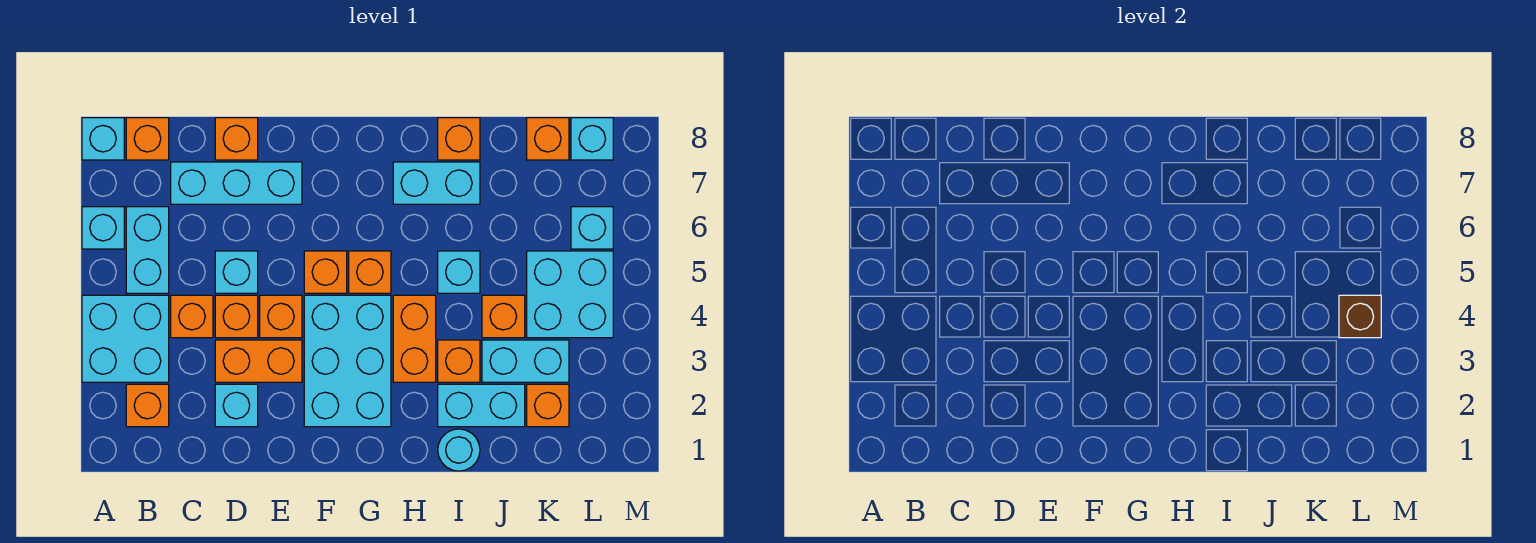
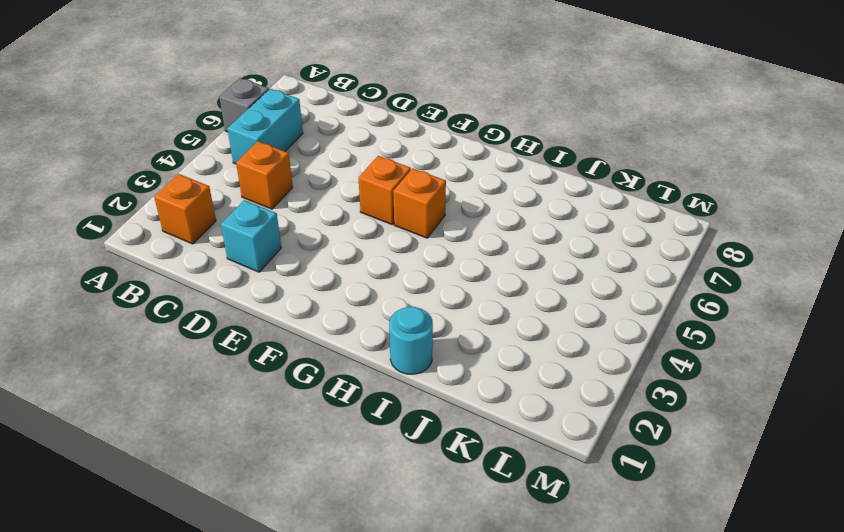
grey 1x1 brick [219,78,269,132] -> cyan 1x1 brick [82,207,124,249]
none -> cyan 2x2 brick [82,295,169,382]
none -> cyan 1x1 brick [82,118,124,160]
none -> orange 1x1 brick [126,118,169,160]
none -> cyan 1x3 brick [171,162,302,204]

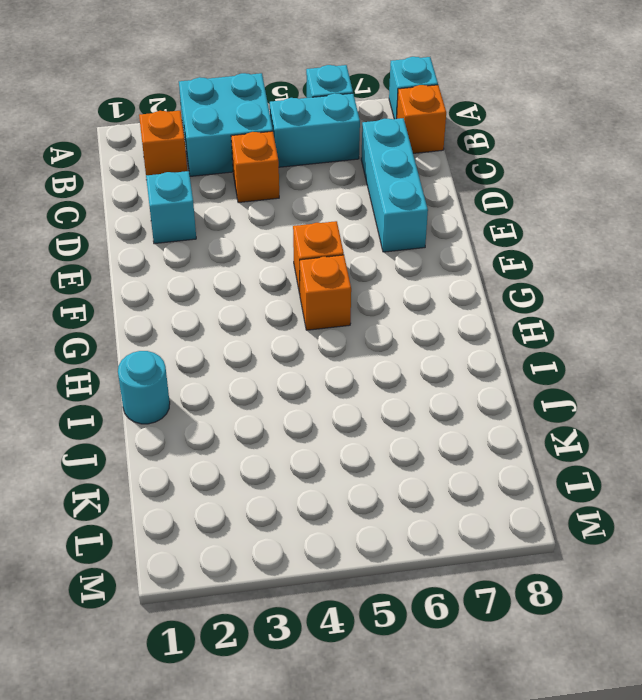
none -> orange 1x2 brick [215,340,302,382]
none -> orange 1x1 brick [215,295,258,338]
none -> cyan 1x1 brick [215,251,258,293]
none -> orange 1x1 brick [215,118,258,160]

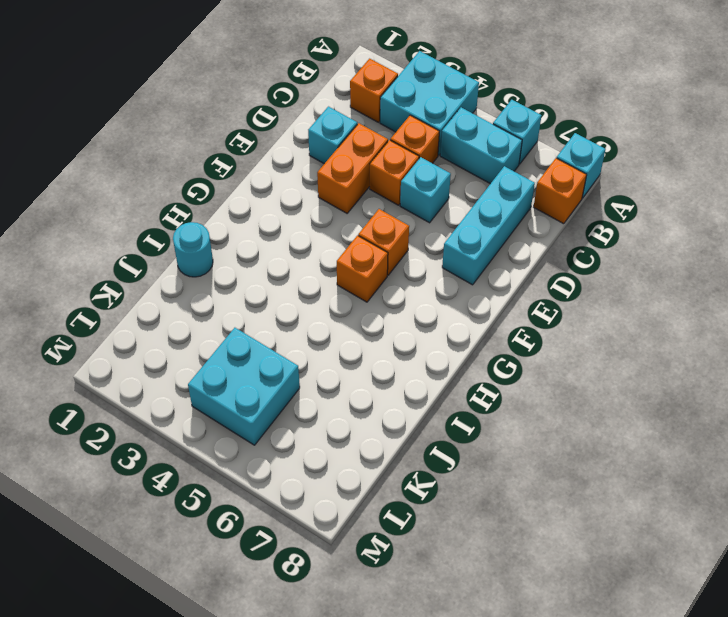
none -> orange 1x1 brick [215,118,258,160]
none -> orange 1x1 brick [260,295,302,338]
none -> cyan 2x3 brick [304,295,391,427]
none -> orange 1x2 brick [393,295,436,382]

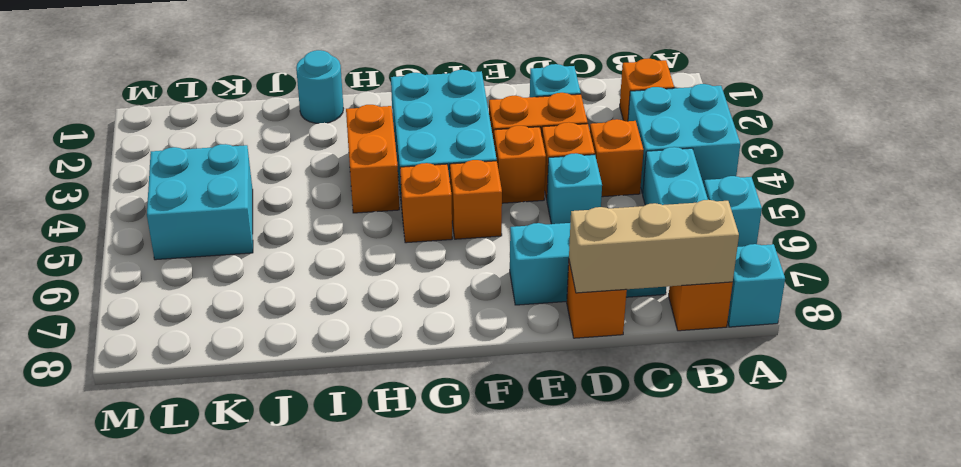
tan 1x3 brick [569,200,739,293] -> none
none -> cyan 1x2 brick [393,162,480,204]
none -> cyan 1x2 brick [438,384,525,427]
none -> orange 1x1 brick [438,340,480,382]
none -> cyan 1x1 brick [438,251,480,293]

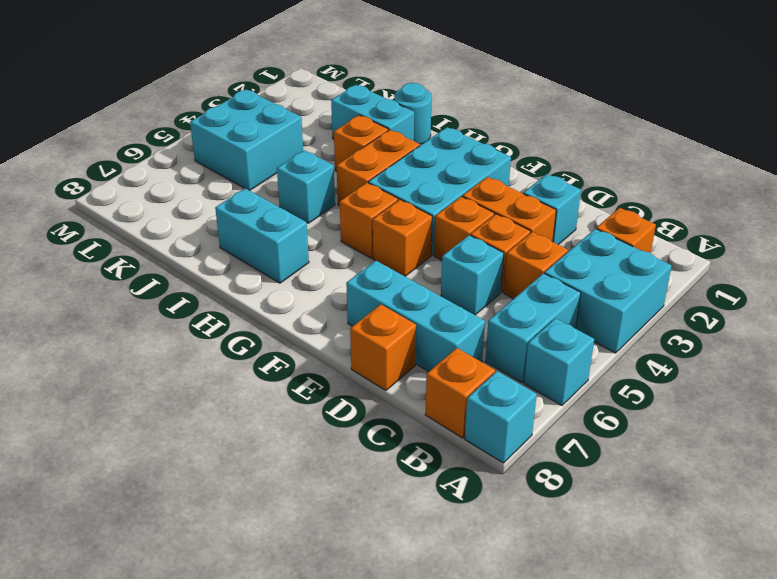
none -> orange 1x1 brick [438,118,480,160]
none -> cyan 1x2 brick [482,340,569,382]
none -> orange 1x1 brick [482,295,525,338]
none -> orange 1x1 brick [527,384,569,427]

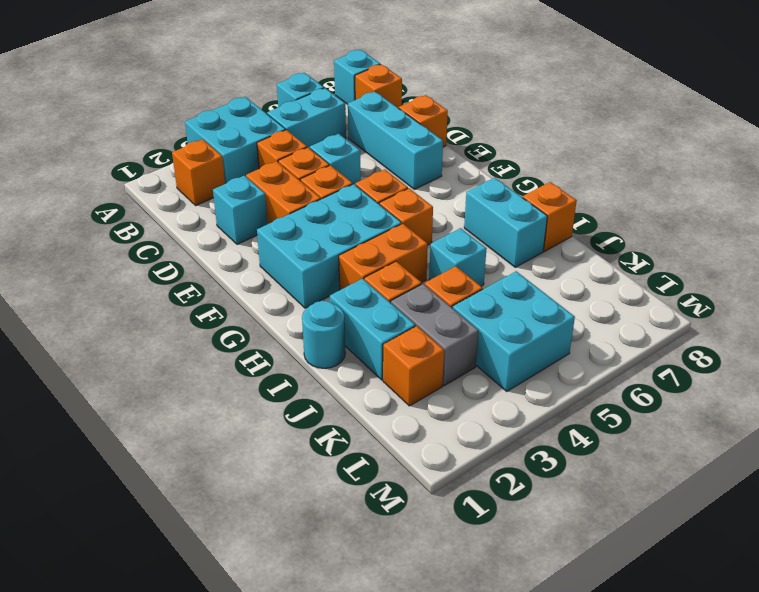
grey 1x2 brick [391,284,479,386] -> cyan 1x2 brick [482,340,569,382]
none -> orange 1x1 brick [527,118,569,160]
none -> cyan 1x1 brick [571,207,613,249]
none -> cyan 1x1 brick [571,118,613,160]
none -> brown 1x1 brick [1339,295,1381,338]

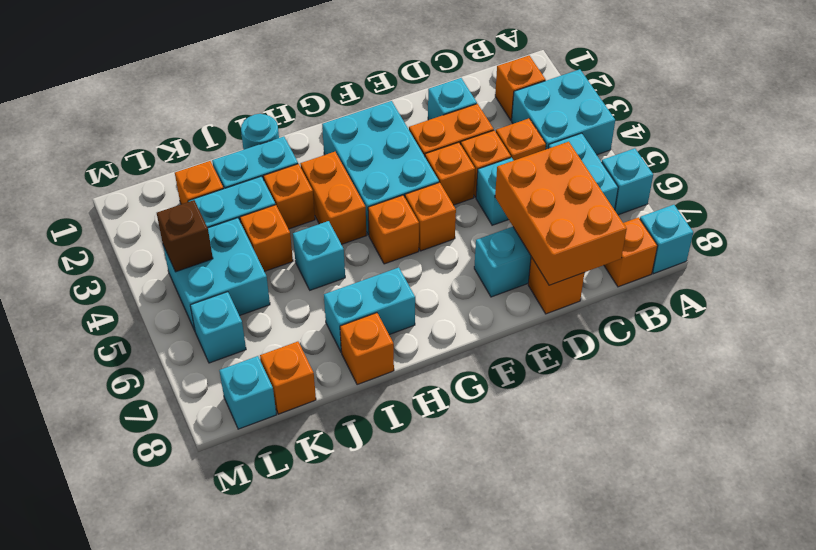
orange 2x3 brick [495,142,627,285] -> none

